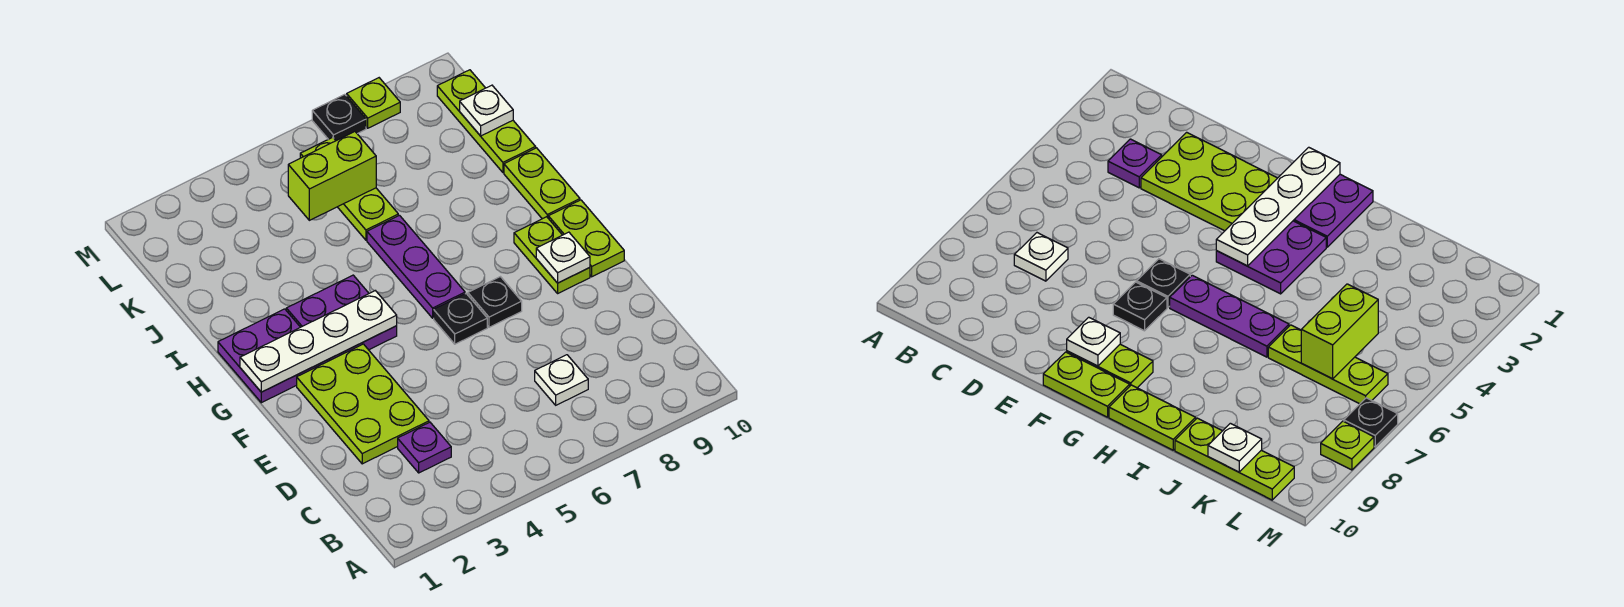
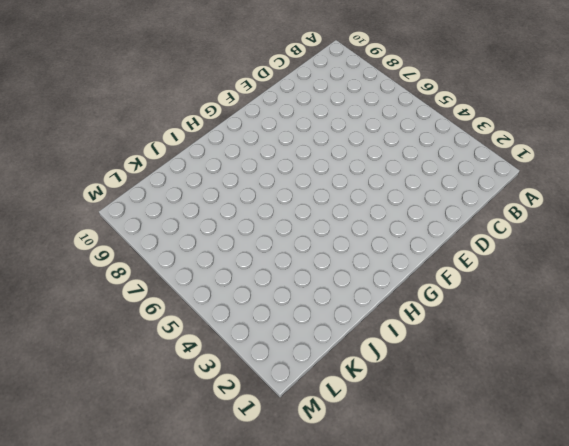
none -> purple 1x1 plate [398,422,451,473]
none -> white 1x1 plate [535,355,588,405]
none -> lime 2x3 plate [297,344,429,464]

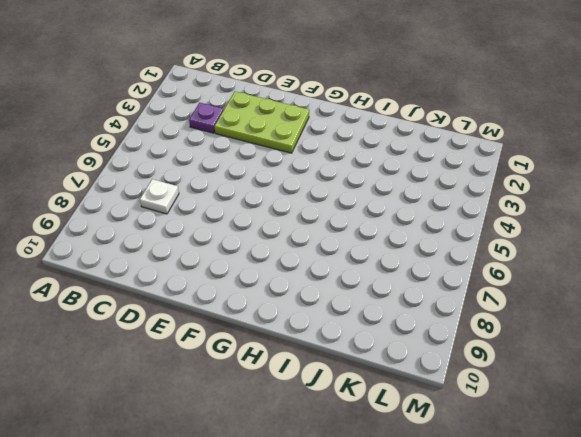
none -> black 1x1 plate [434,294,487,344]
none -> black 1x1 plate [468,277,522,327]
none -> lime 1x2 plate [514,217,590,293]

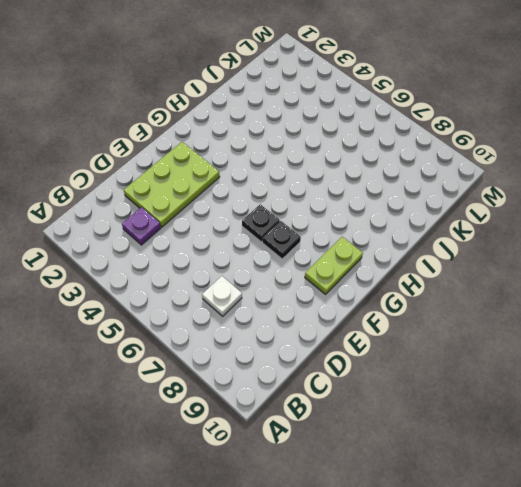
none -> lime 1x2 plate [548,200,624,277]
none -> purple 2x2 plate [218,309,328,403]
none -> purple 2x2 plate [286,275,397,361]

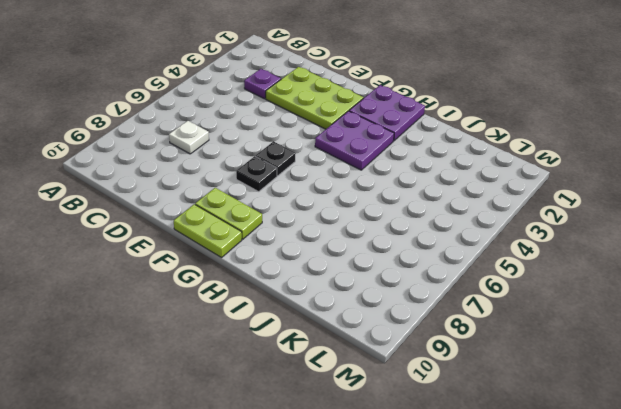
none -> purple 1x3 plate [367,215,465,318]
none -> lime 1x2 plate [504,148,580,219]
none -> lime 1x3 plate [300,137,398,240]

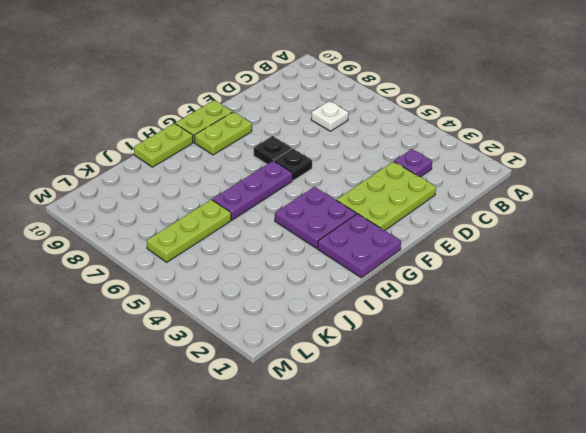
none -> lime 1x3 plate [437,70,536,173]
none -> black 1x1 plate [312,94,366,141]
none -> lime 1x1 plate [347,78,400,128]

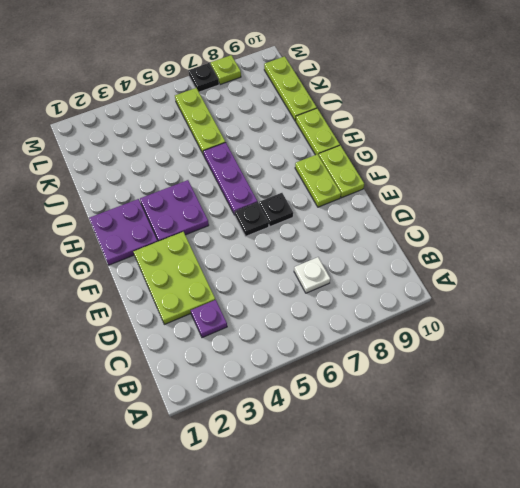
none -> white 1x1 plate [536,232,590,283]
none -> white 1x4 plate [240,291,397,392]
none -> lime 1x2 brick [288,132,376,220]

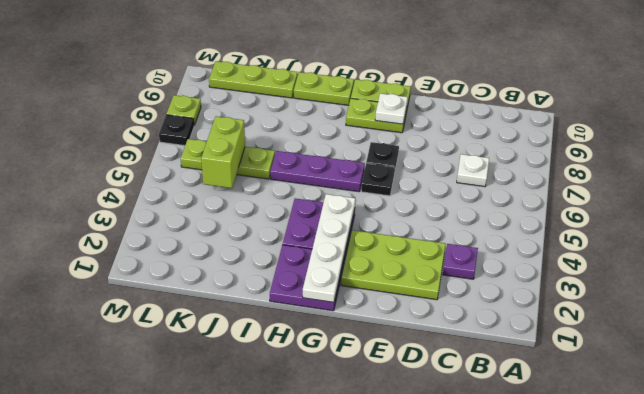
none -> white 1x1 plate [460,85,513,136]

